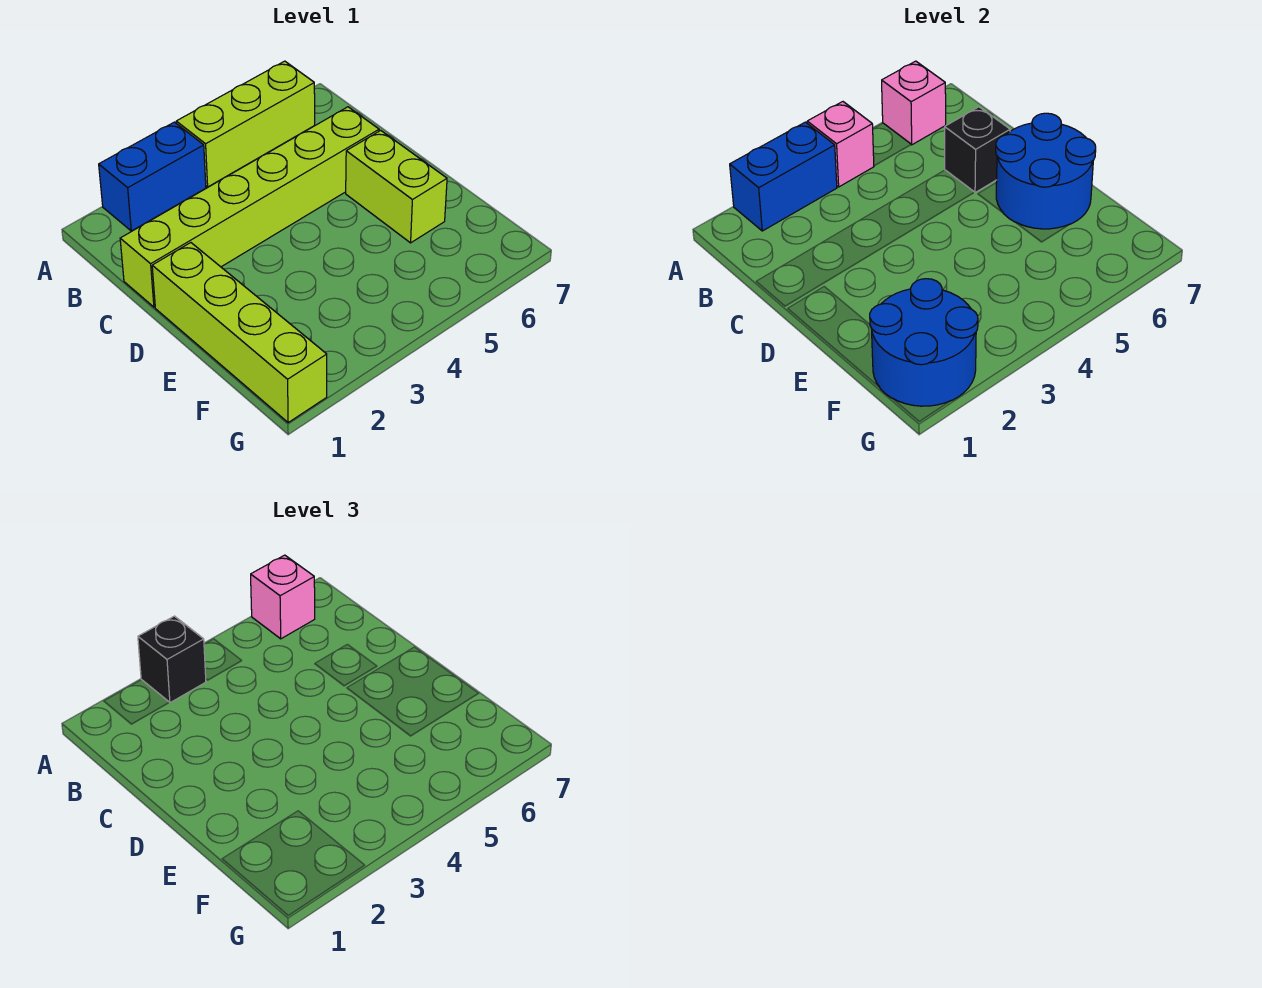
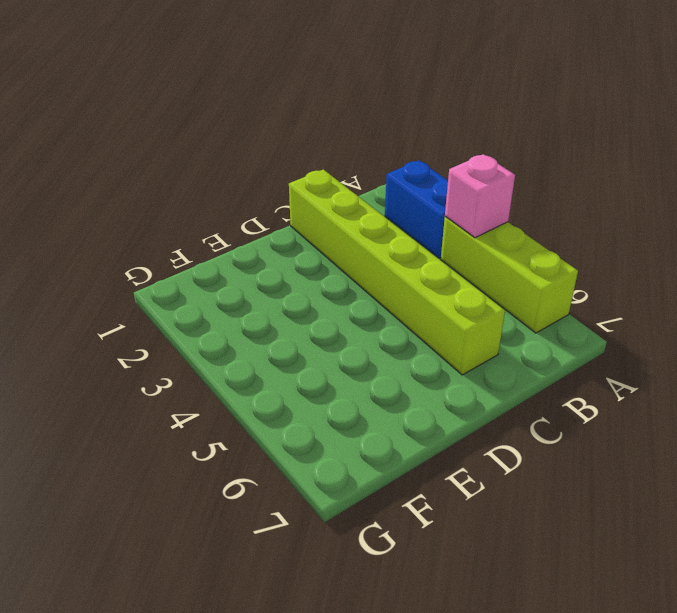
none -> lime 1x4 brick [152,243,327,422]
none -> lime 1x2 brick [346,131,447,243]
none -> blue 1x2 brick [730,122,837,231]

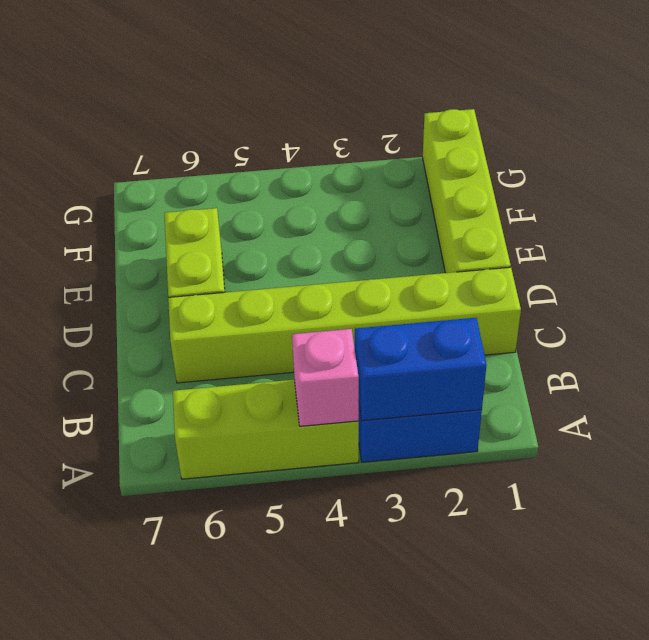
none -> pink 1x1 brick [882,61,946,145]
none -> black 1x1 brick [945,107,1010,193]
none -> blue 2x2 round brick [996,113,1096,229]

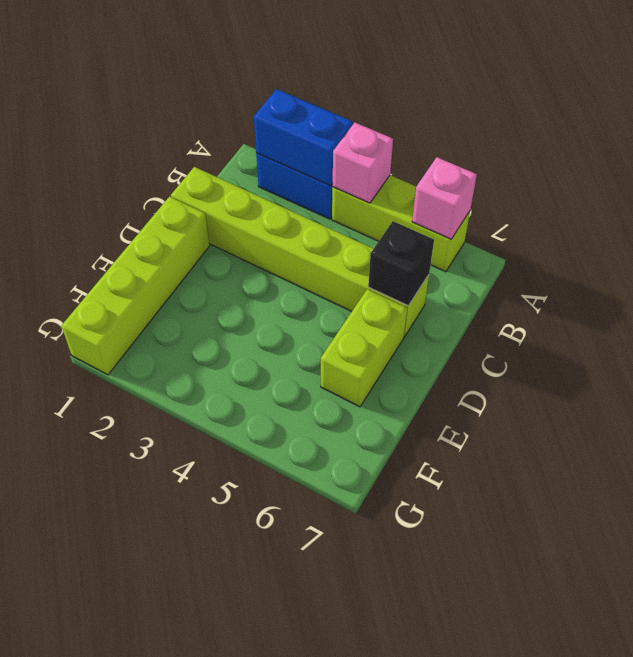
none -> blue 2x2 round brick [996,113,1096,229]
none -> blue 2x2 round brick [870,279,978,406]
none -> black 1x1 brick [138,616,206,703]

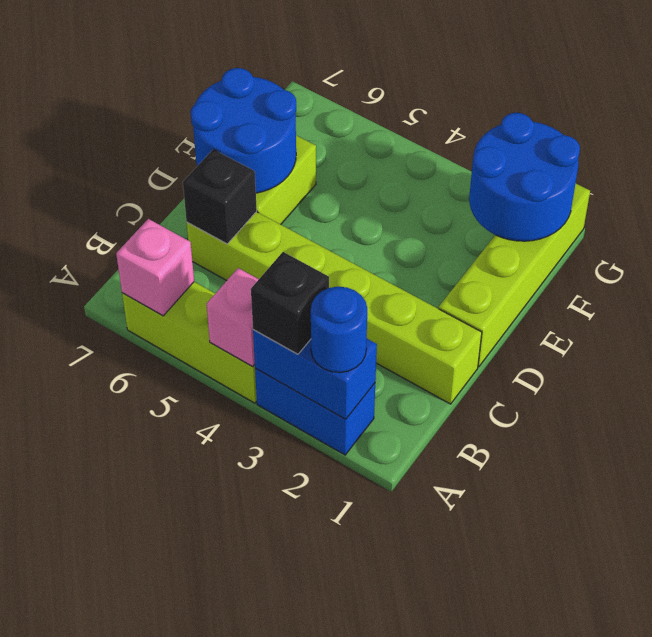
blue 1x1 round brick [311,287,367,373] -> none
none -> pink 1x1 brick [251,555,315,639]

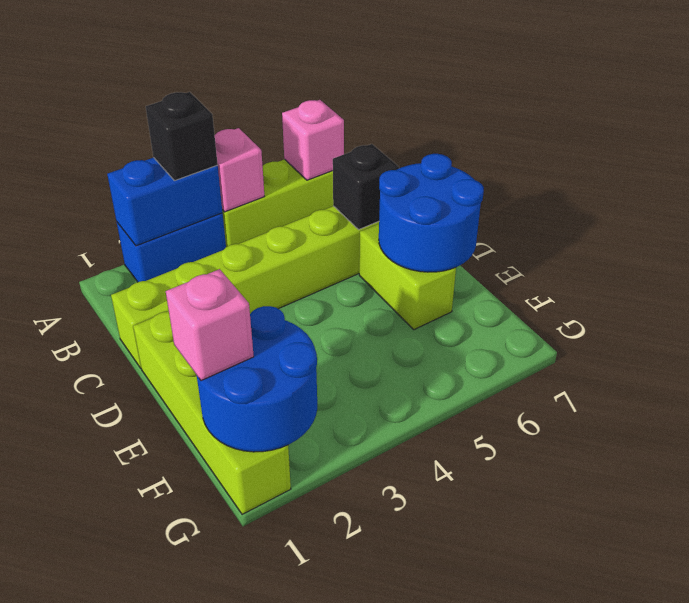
pink 1x1 brick [166,269,254,381] -> pink 1x1 brick moved to [251,555,315,639]

